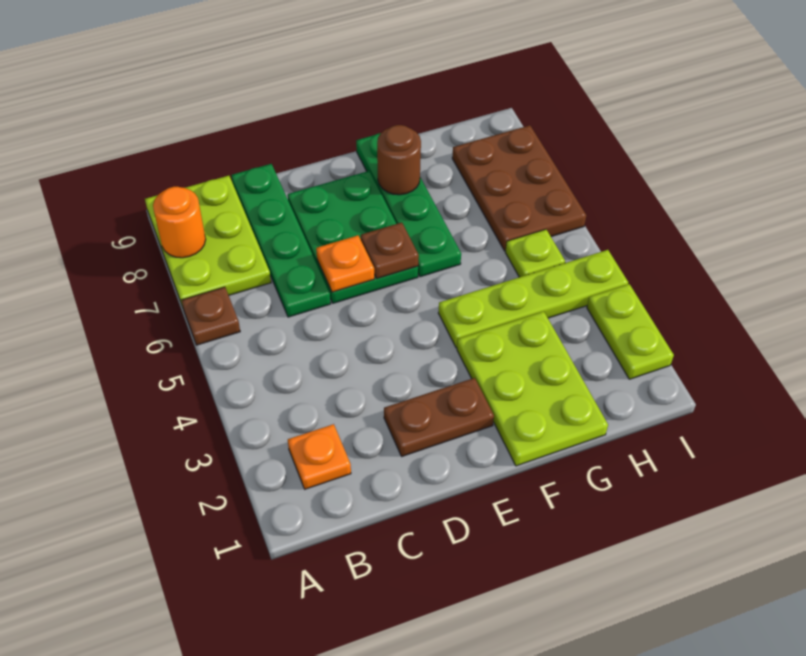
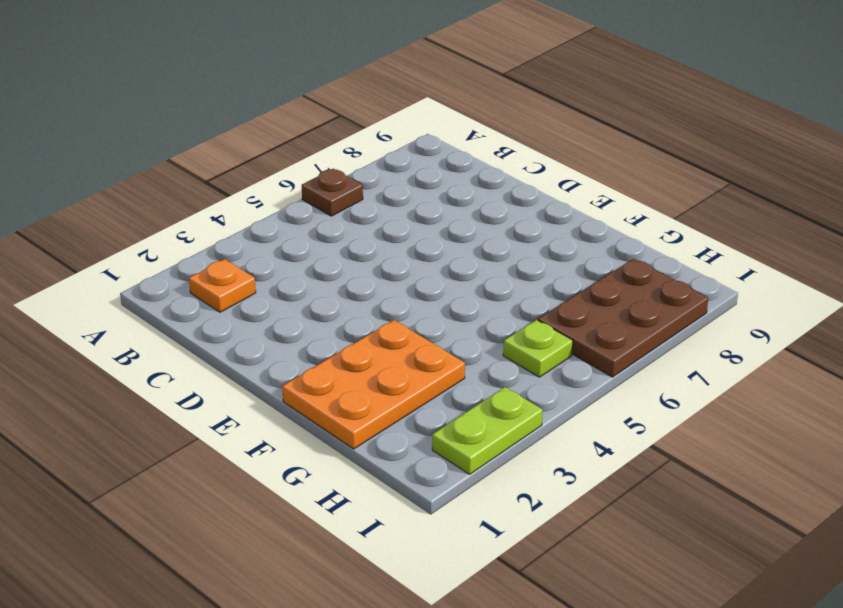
orange 2x3 plate [282,320,465,449] -> lime 2x3 plate [457,311,608,466]
none -> lime 2x3 plate [145,176,271,307]
none -> green 1x4 plate [231,164,331,317]
none -> brown 1x2 plate [384,378,494,456]

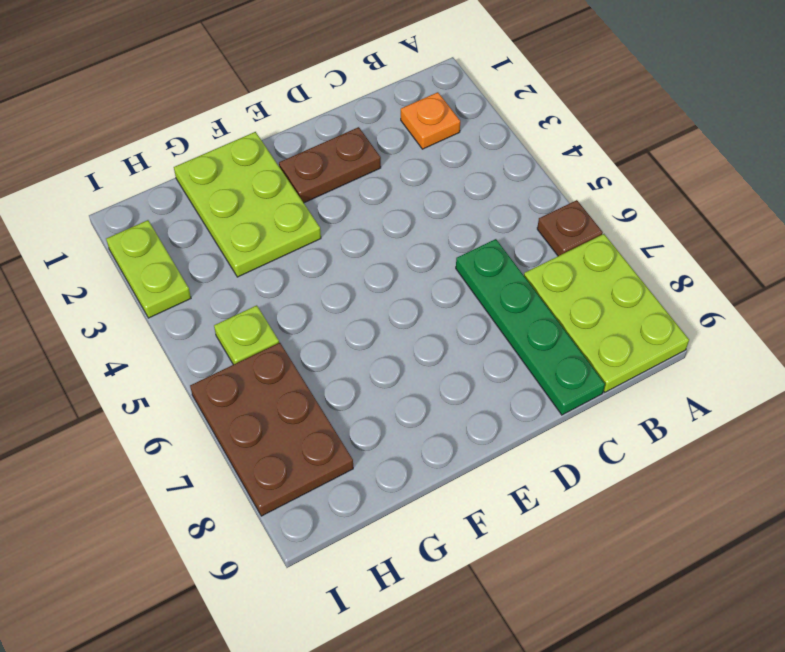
none -> green 2x3 plate [288,171,418,303]
none -> lime 1x4 plate [438,250,628,348]
none -> green 1x4 plate [356,133,461,277]

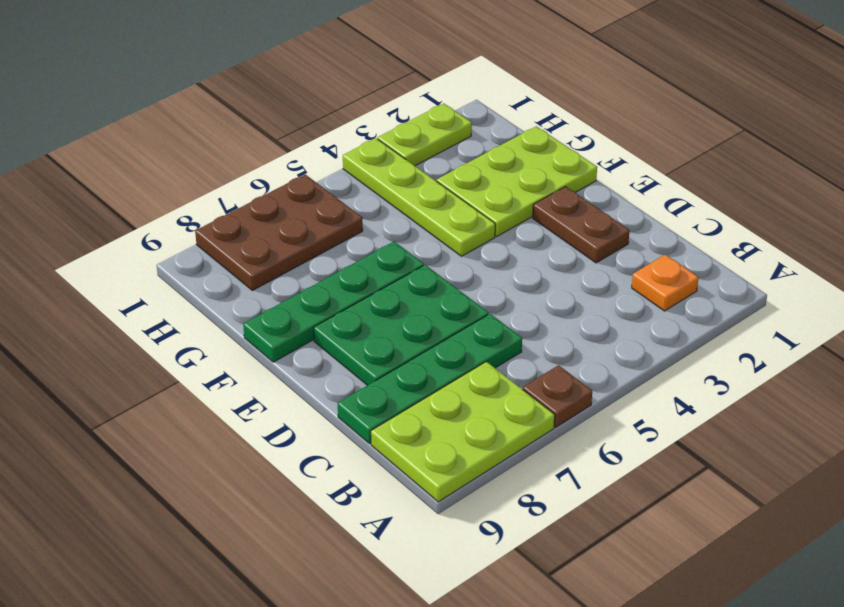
none -> lime 1x1 plate [505,230,565,277]
none -> orange 1x1 round brick [153,187,206,258]
none -> orange 1x1 plate [316,236,374,292]

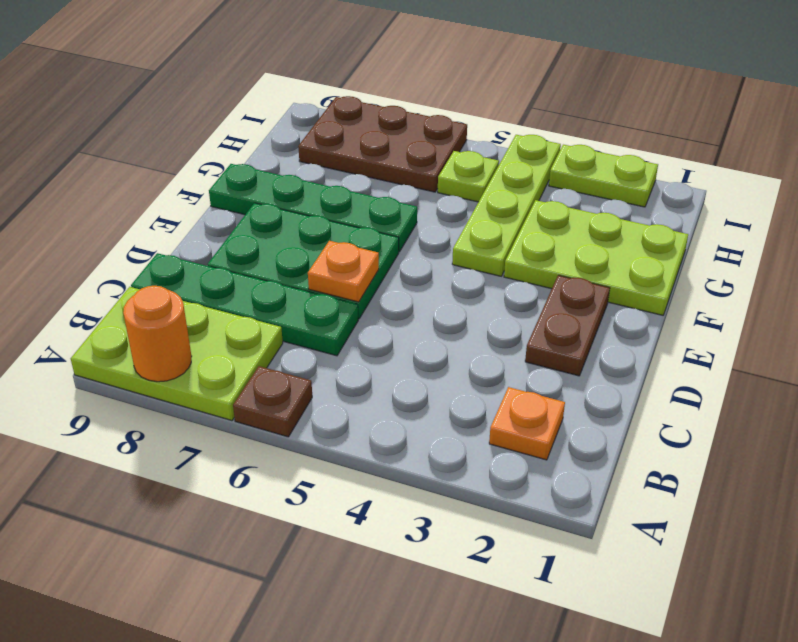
none -> brown 1x1 plate [361,223,419,279]
none -> brown 1x1 round brick [377,125,421,195]

